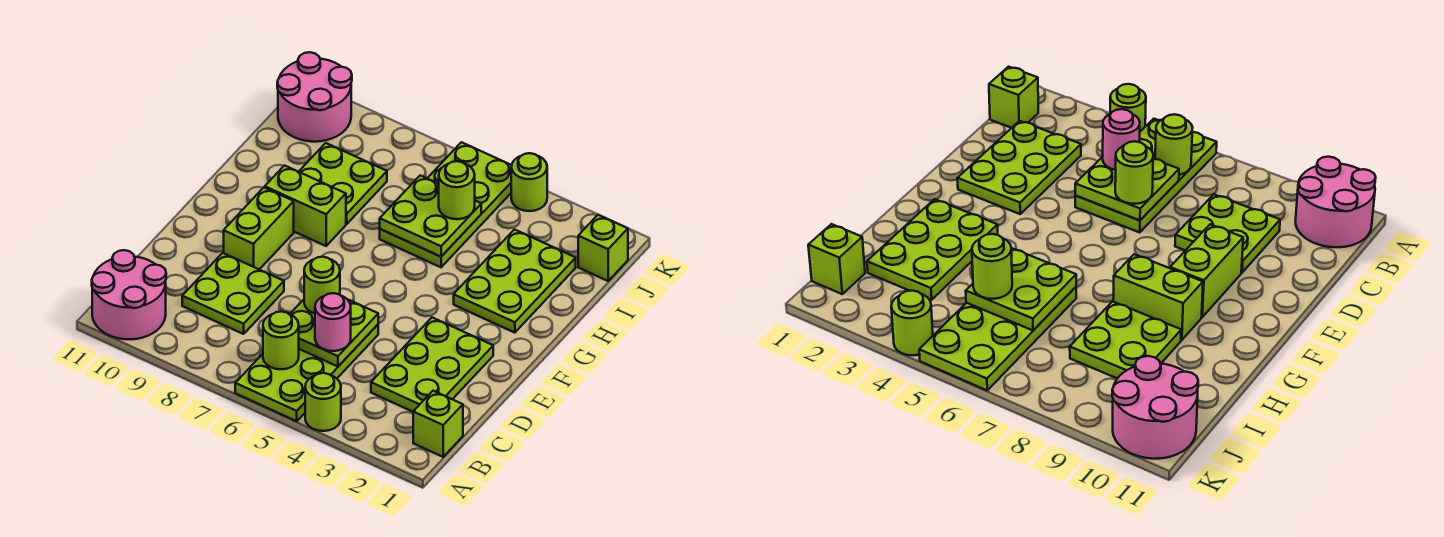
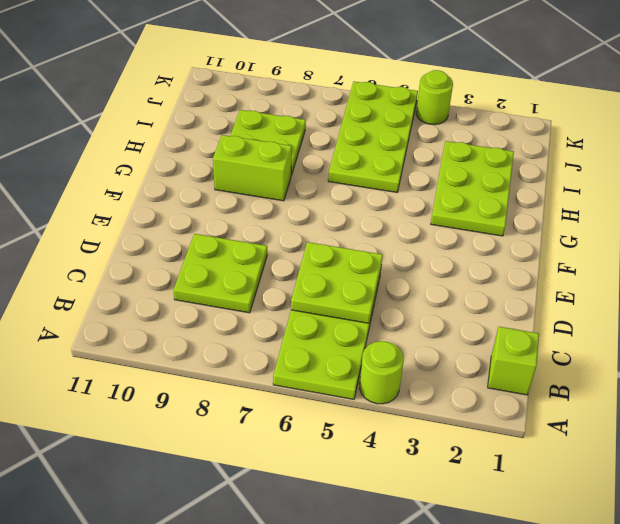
none -> pink 2x2 round brick [92,250,166,339]
none -> lime 2x3 plate [371,318,493,412]
none -> lime 1x2 brick [224,187,294,269]

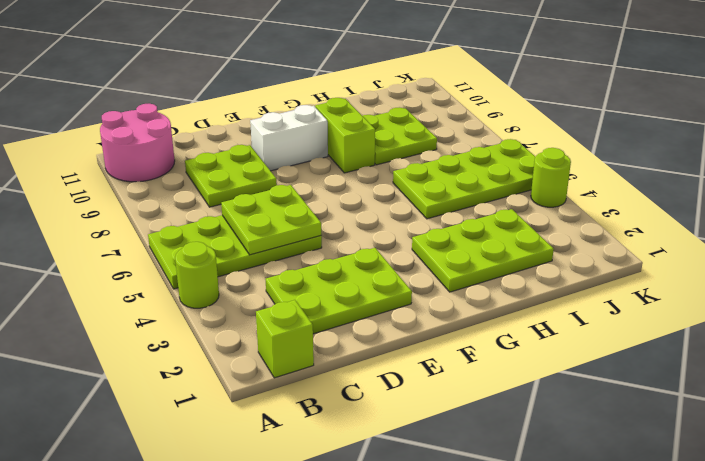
white 1x2 brick [250,105,328,171] -> lime 1x2 brick [224,187,294,269]
none -> lime 1x1 brick [578,215,628,281]
none -> pink 2x2 round brick [277,52,352,142]
none -> lime 1x1 round brick [263,311,299,369]

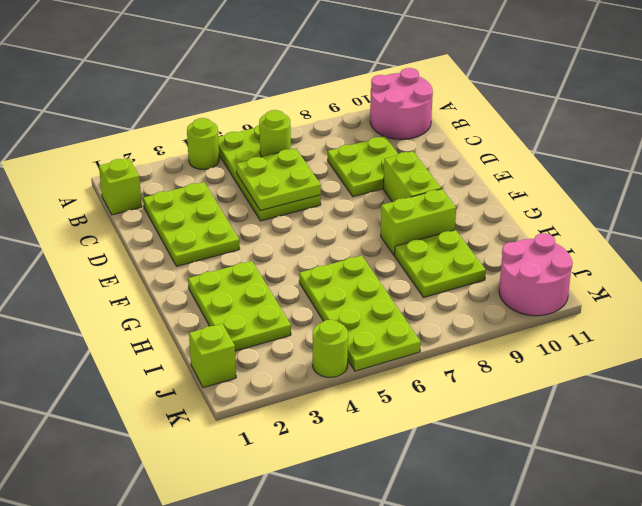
none -> lime 2x2 plate [380,176,481,257]
none -> pink 1x1 round brick [315,293,351,351]
none -> lime 1x1 round brick [304,257,340,313]

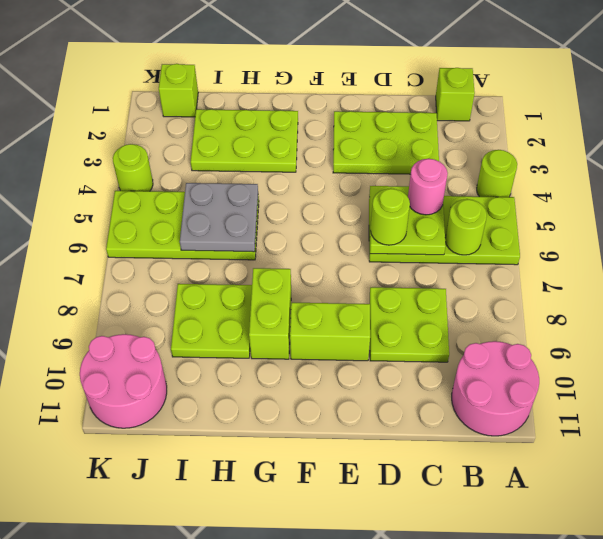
grey 2x2 plate [180,183,258,252] -> lime 2x2 plate [380,176,481,257]
none -> lime 1x1 round brick [439,161,475,219]

